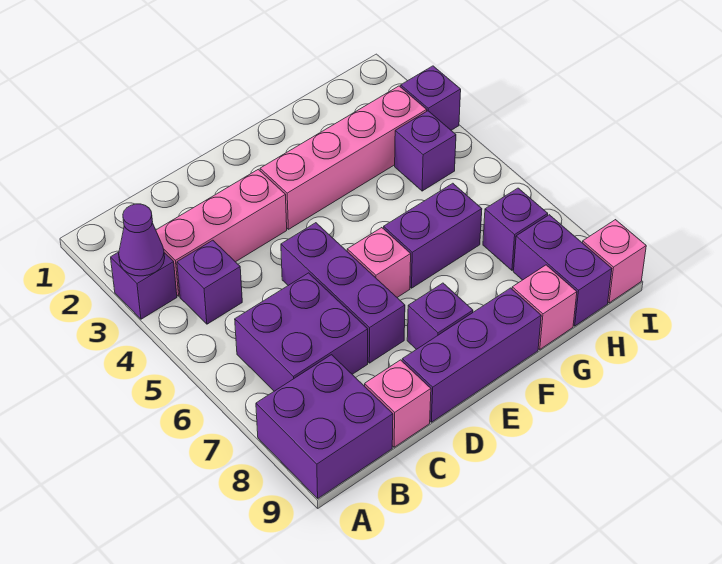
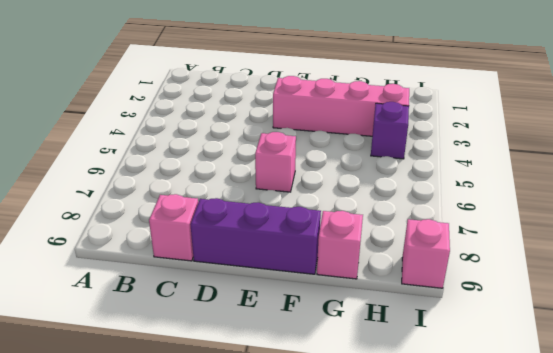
none -> purple 1x1 brick [111,252,177,319]
none -> purple 2x2 brick [256,355,393,498]
none -> pink 1x3 brick [156,169,287,296]

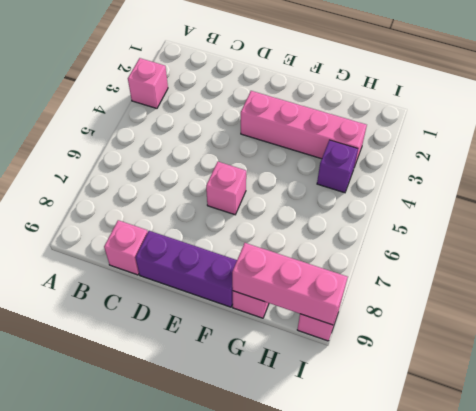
pink 1x1 brick [128,58,168,108] -> purple 1x1 brick [111,252,177,319]
pink 1x3 brick [232,243,348,325] -> pink 1x3 brick moved to [156,169,287,296]
none -> purple 2x2 brick [256,355,393,498]
none -> purple 1x1 brick [177,240,242,324]
none -> purple 2x2 brick [235,273,368,391]

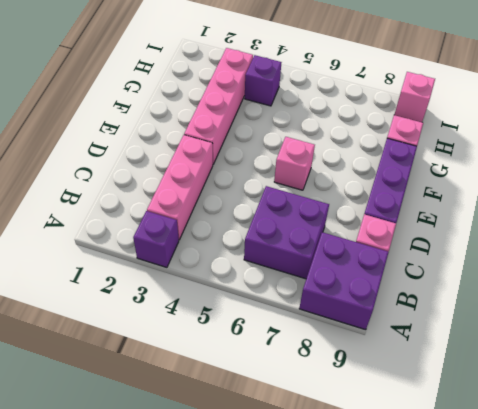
none -> purple 1x1 brick [177,240,242,324]
none -> purple 1x3 brick [281,223,405,363]
none -> purple 1x1 brick [407,283,473,349]

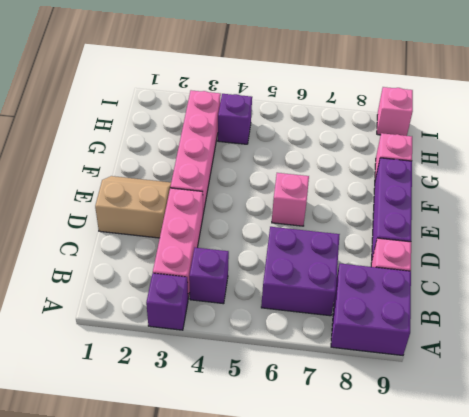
tan 2x2 slope [95,176,171,238] -> none
none -> purple 1x3 brick [281,223,405,363]
none -> purple 1x1 brick [407,283,473,349]
none -> purple 1x2 brick [384,183,482,288]

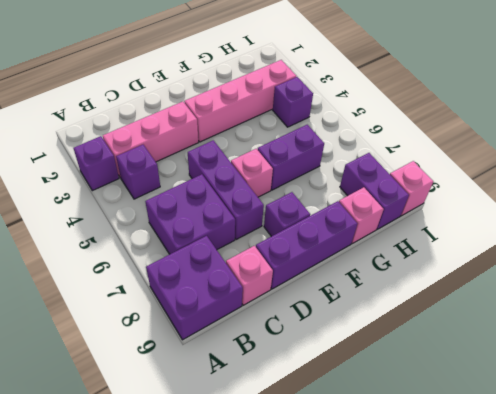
none -> purple 1x1 brick [483,188,548,270]
none -> purple 1x1 brick [401,66,461,130]
none -> purple 1x1 cone [119,204,165,276]

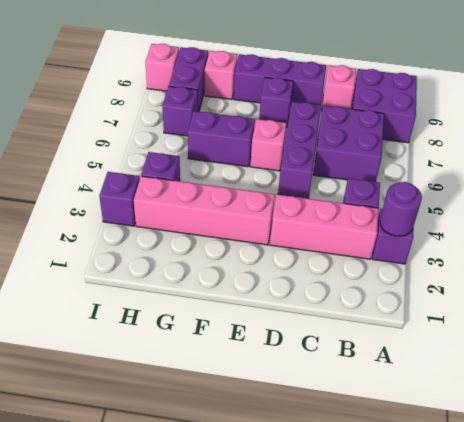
purple 1x1 round brick [380,182,422,236] -> purple 1x1 cone [119,204,165,276]

